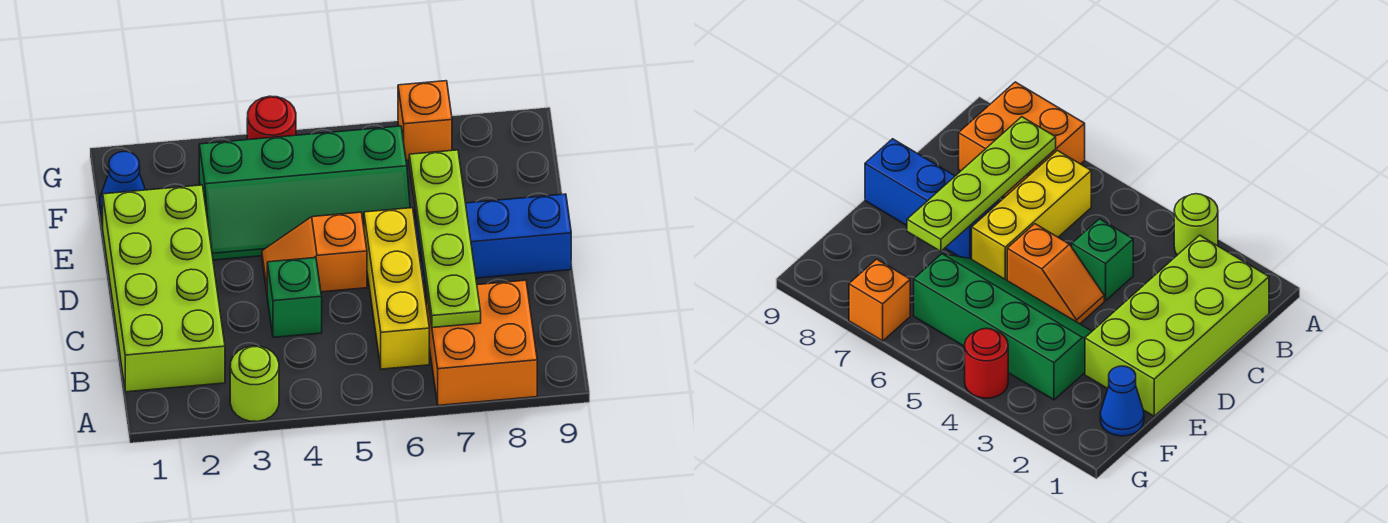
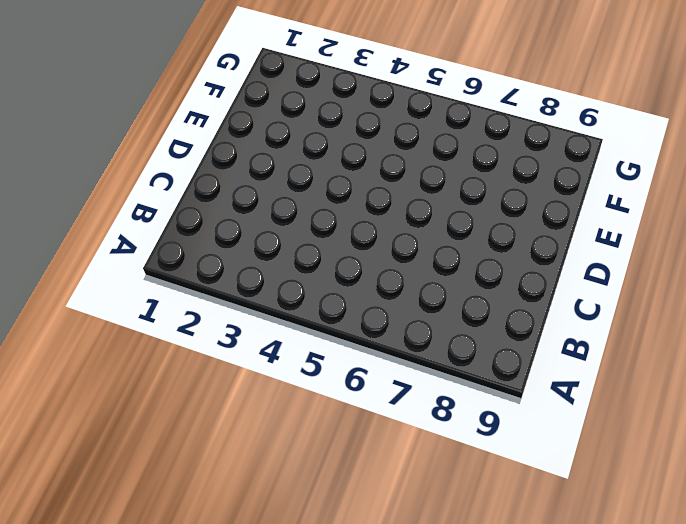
none -> lime 1x1 round brick [230,346,279,422]
none -> orange 2x2 brick [426,280,537,405]
none -> lime 2x4 brick [103,185,225,392]

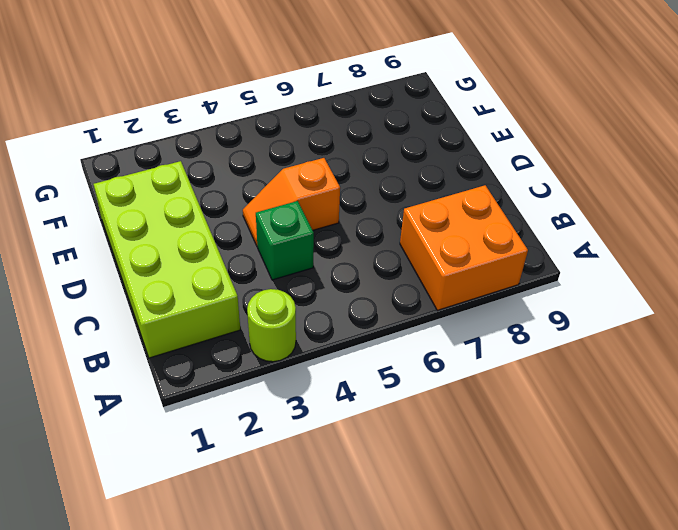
none -> yellow 1x3 brick [364,208,429,369]
none -> blue 1x3 brick [415,194,571,283]
none -> green 2x4 slope [199,126,410,260]

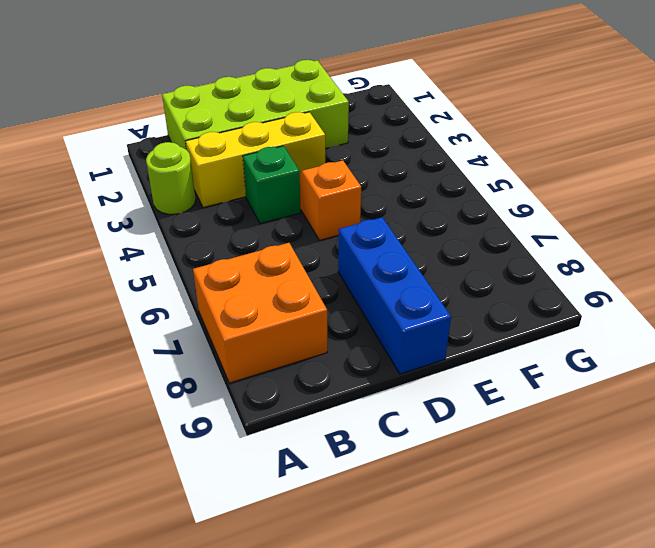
yellow 1x3 brick [186,112,325,208] -> yellow 1x3 brick moved to [364,208,429,369]
none -> green 2x4 slope [199,126,410,260]
none -> blue 1x1 cone [100,151,145,216]
none -> red 1x1 round brick [247,96,296,140]

